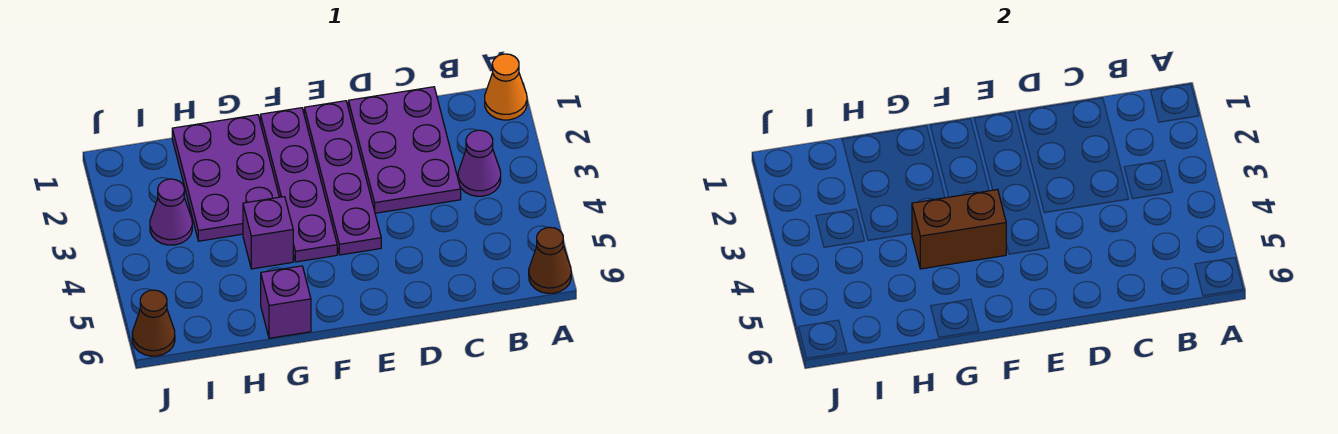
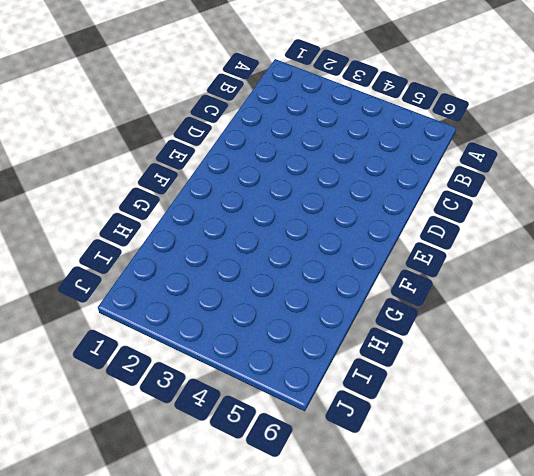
none -> orange 1x1 cone [485,54,527,120]
none -> brown 1x1 cone [529,227,571,293]
none -> purple 1x1 cone [458,130,501,196]

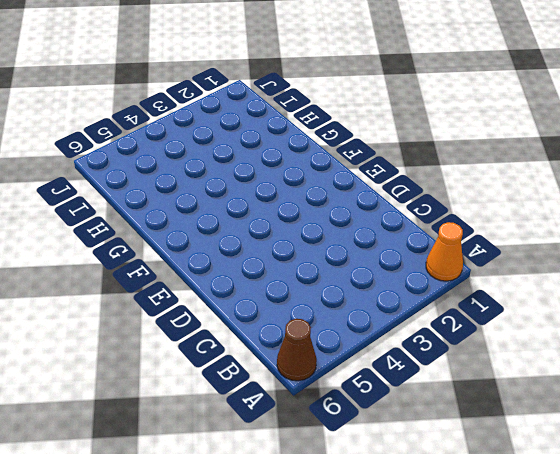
none -> purple 1x1 cone [458,130,501,196]
none -> purple 2x3 plate [348,87,461,213]
none -> purple 1x4 plate [304,101,381,255]

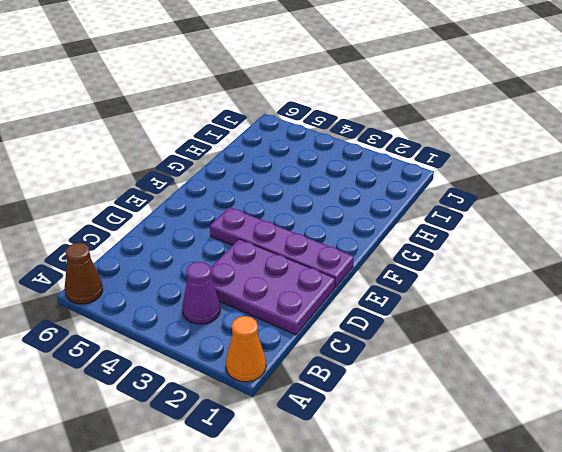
none -> purple 1x4 plate [260,108,337,262]
none -> purple 2x3 plate [172,115,279,241]
none -> purple 1x1 brick [243,197,293,269]

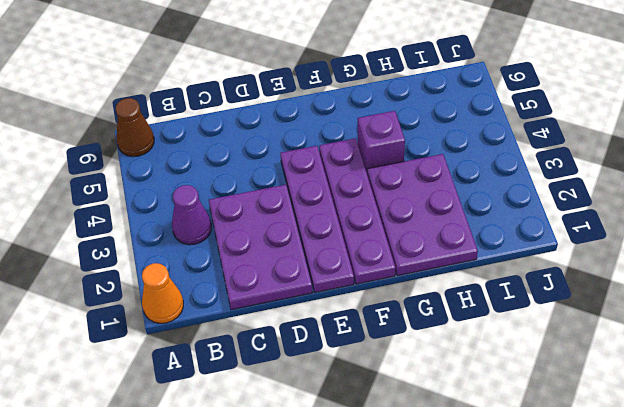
none -> purple 1x1 brick [261,266,311,338]
none -> purple 1x1 cone [150,179,192,245]
none -> brown 1x1 cone [132,290,175,356]

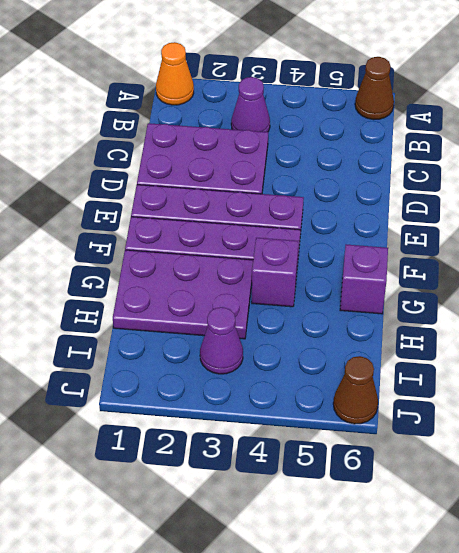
none -> brown 1x2 brick [912,190,1006,269]

